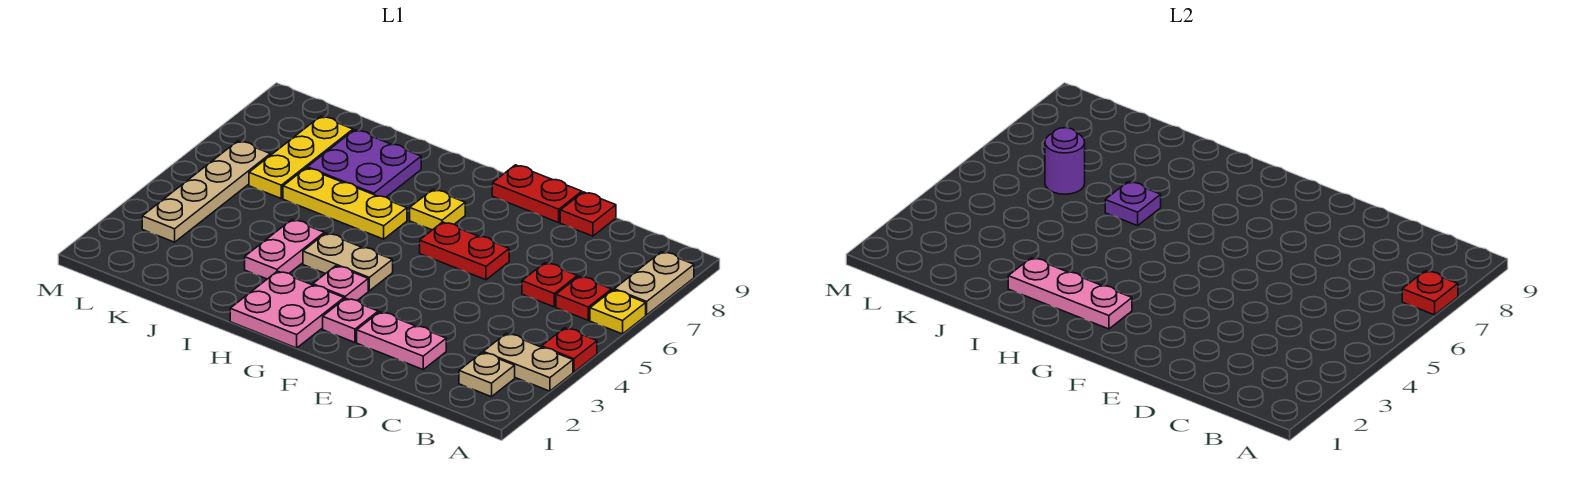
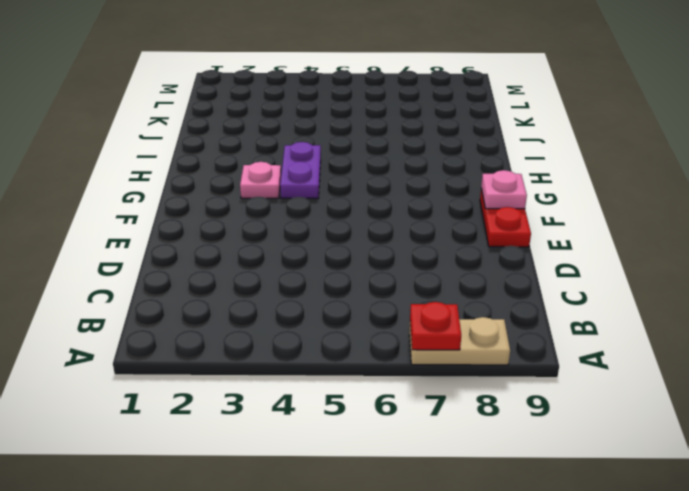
pink 1x1 plate [481,170,527,209] -> pink 1x1 plate moved to [323,298,378,342]
purple 1x2 plate [280,142,321,199] -> tan 1x2 plate [303,233,393,291]
none -> tan 1x2 plate [483,333,573,391]
none -> red 1x1 plate [542,328,597,372]
none -> yellow 1x1 plate [590,290,646,334]

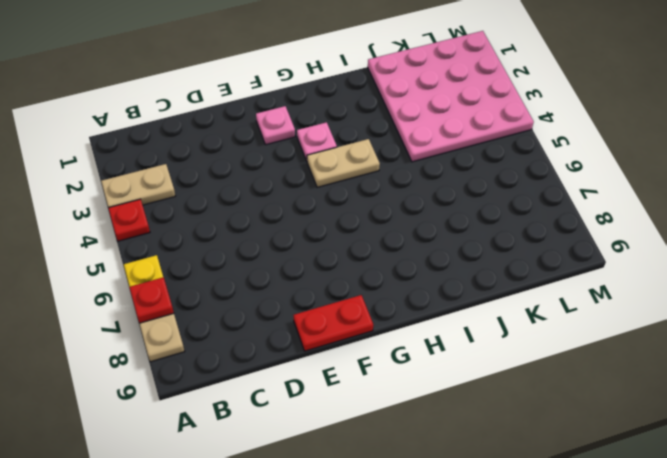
pink 4x4 plate [368,31,534,162] -> tan 1x4 plate [142,141,270,242]
none -> tan 1x1 plate [459,352,515,397]
none -> red 1x1 plate [556,276,612,320]
none -> red 1x1 plate [522,263,577,307]

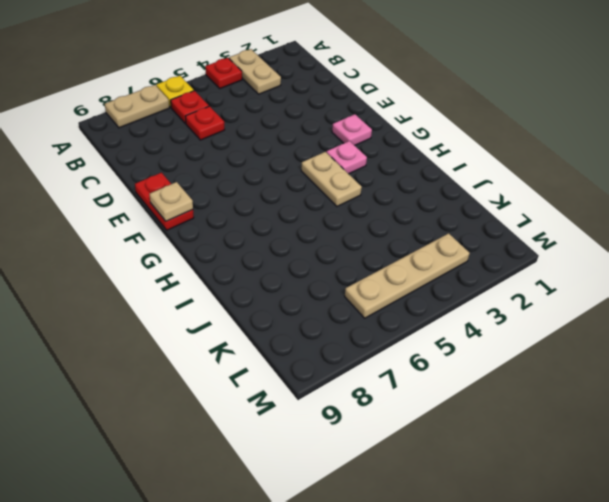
tan 1x1 plate [149,182,193,221] -> tan 1x1 plate moved to [459,352,515,397]
none -> pink 1x2 plate [357,312,446,369]
none -> red 1x1 plate [560,192,616,236]
none -> red 1x2 plate [420,222,509,280]

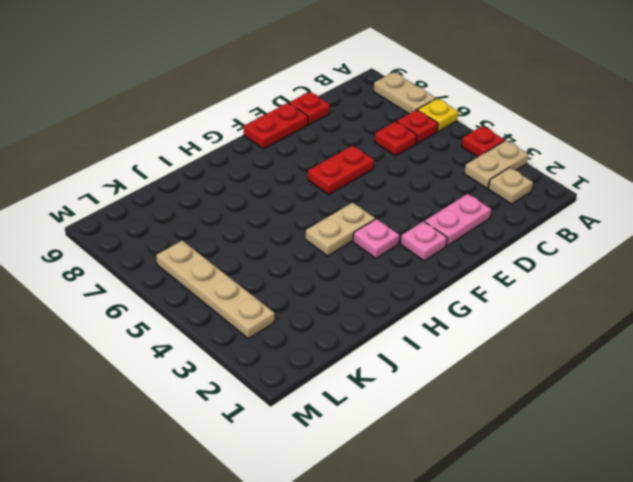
none -> pink 2x2 plate [230,271,344,348]
none -> yellow 1x1 plate [410,190,465,230]
none -> yellow 1x3 plate [283,168,407,239]

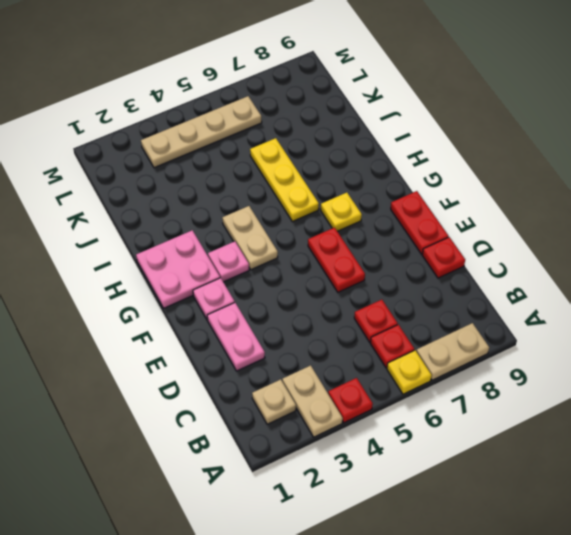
none -> pink 1x2 plate [245,220,324,279]
none -> purple 2x2 plate [307,130,421,197]
none -> yellow 1x3 plate [249,116,353,198]

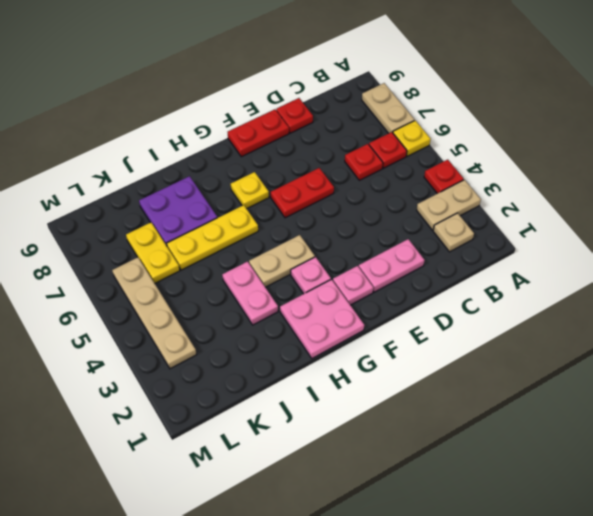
yellow 1x2 plate [126,223,180,283] -> yellow 1x3 plate [249,116,353,198]
none -> red 1x1 plate [1402,271,1458,315]
none -> pink 1x3 plate [1008,258,1132,329]
none -> purple 1x1 plate [1105,181,1161,226]

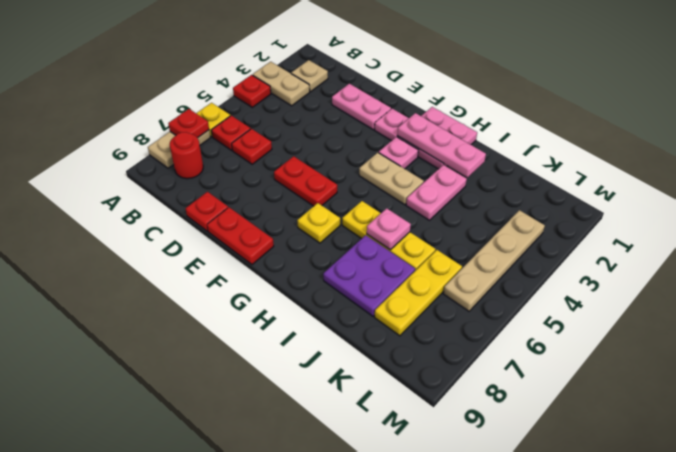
red 1x1 round brick [170,132,203,179] -> none
pink 1x1 plate [367,208,411,250] -> purple 1x1 plate [1105,181,1161,226]
none -> purple 1x1 round brick [1045,128,1085,194]

